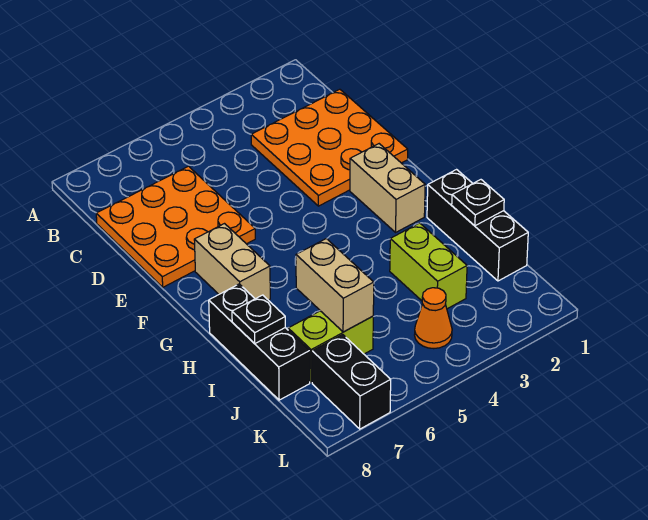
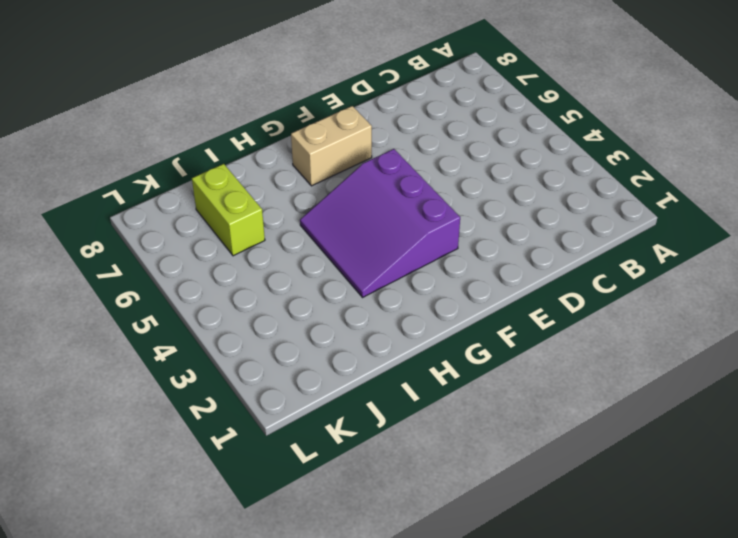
purple 3x3 slope [300,149,460,297] -> none
none -> orange 3x3 plate [251,89,408,206]
none -> orange 3x3 plate [96,166,255,287]
none -> tan 1x2 brick [350,144,425,232]

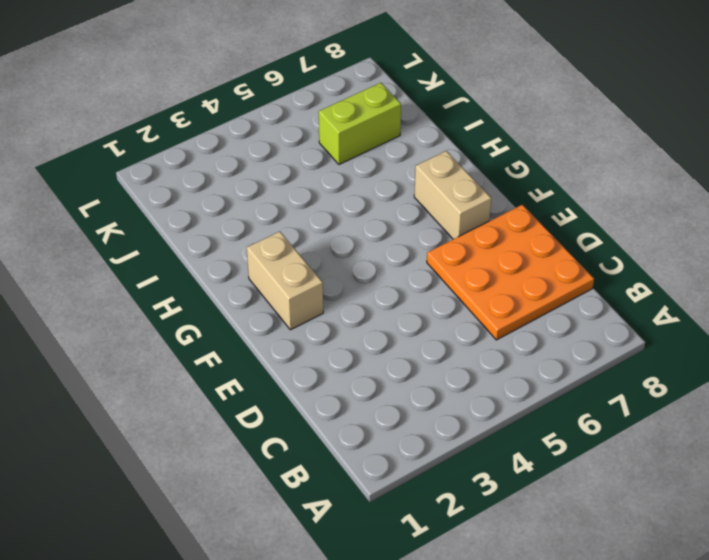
none -> orange 3x3 plate [251,89,408,206]
none -> black 1x3 brick [427,170,528,281]
none -> black 1x3 brick [209,284,310,400]

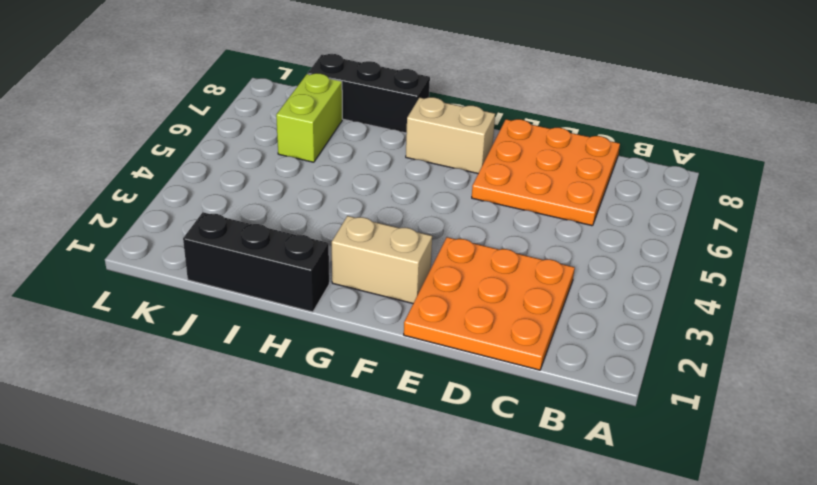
none -> lime 1x2 brick [390,223,467,309]
none -> orange 1x1 cone [415,288,452,349]
none -> black 1x2 brick [312,335,391,429]

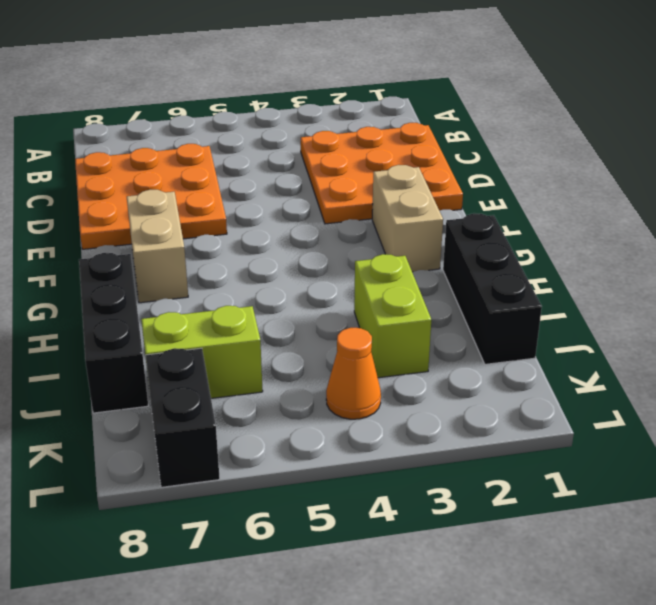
none -> black 1x1 plate [452,180,504,226]
none -> tan 1x2 brick [296,239,374,332]
none -> black 1x1 plate [232,295,285,344]

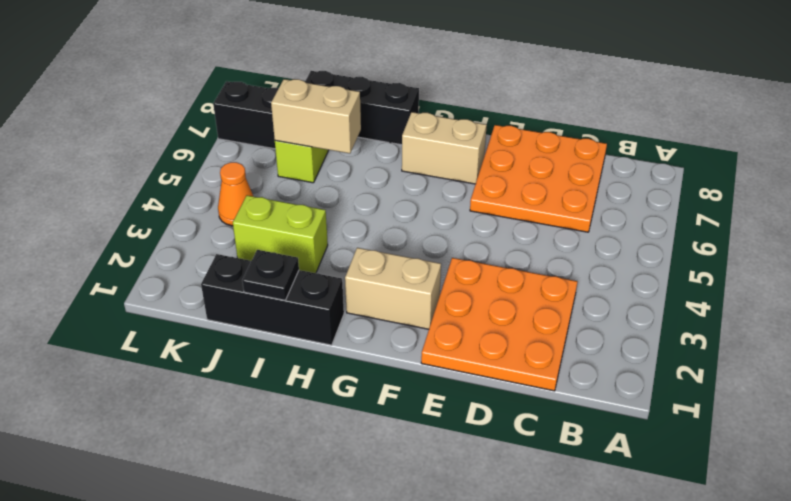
none -> black 1x1 plate [232,295,285,344]

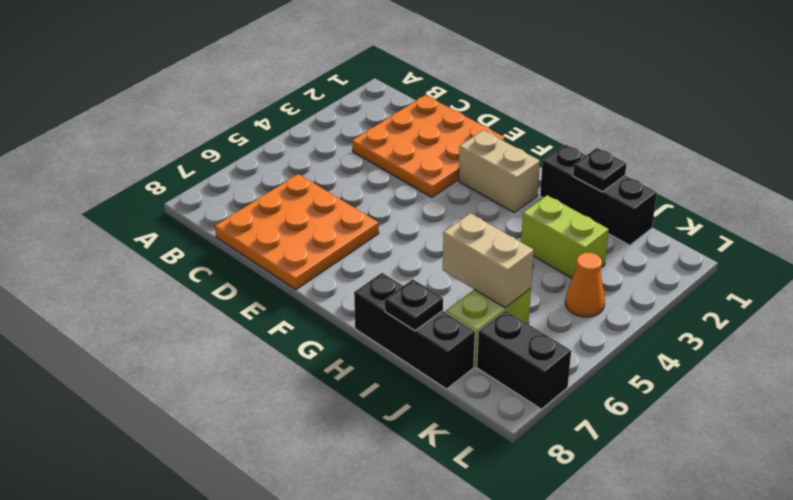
none -> tan 1x2 brick [194,224,270,300]

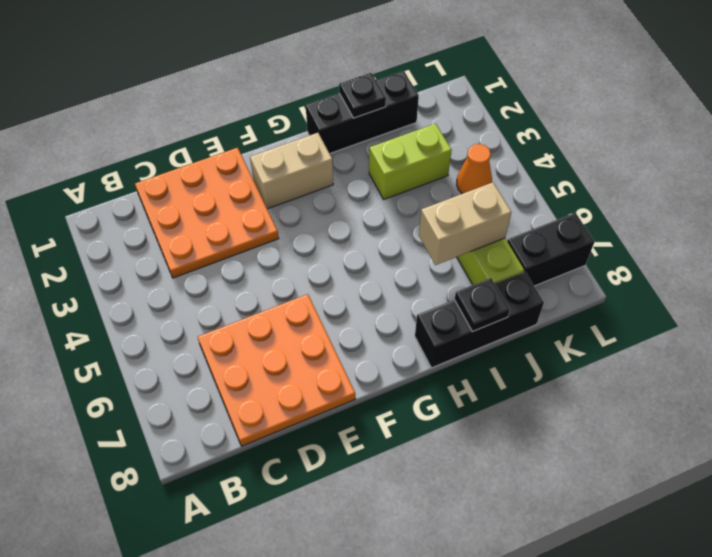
none -> tan 1x2 brick [194,224,270,300]

